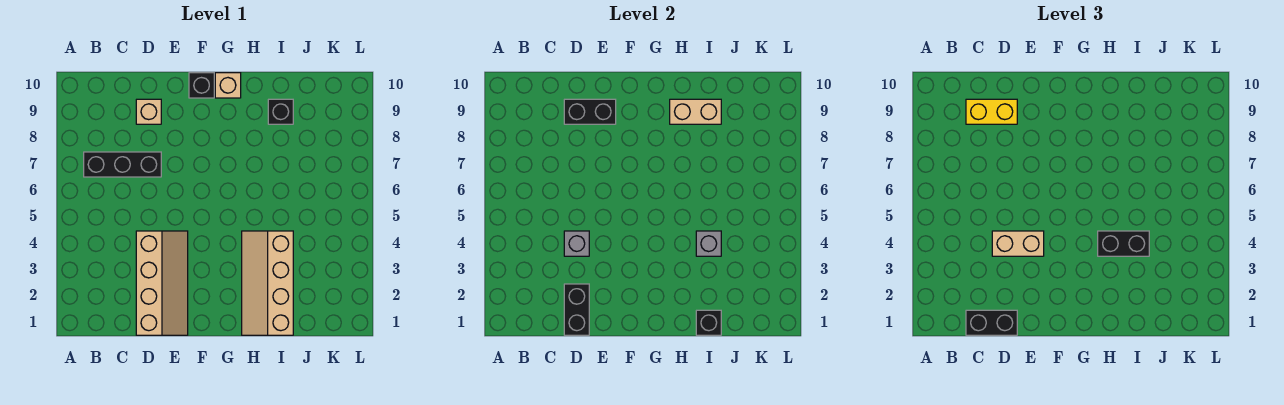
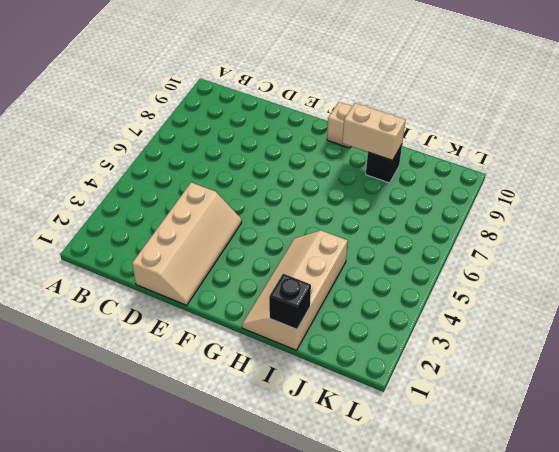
none -> black 1x3 brick [84,152,161,177]
none -> tan 1x1 brick [136,99,161,124]
none -> black 1x1 brick [189,73,214,98]

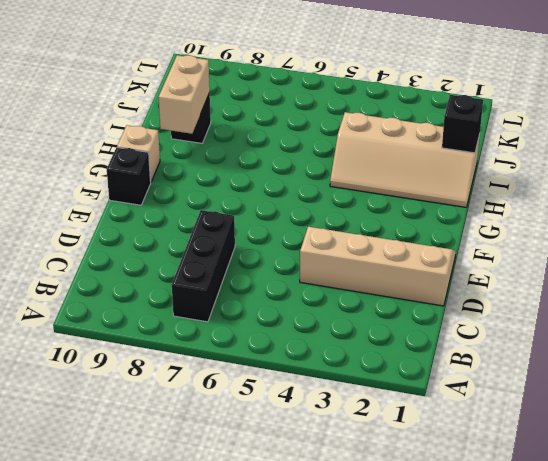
none -> tan 1x1 brick [136,99,161,124]
none -> black 1x2 brick [564,284,589,335]
none -> grey 1x1 brick [564,231,589,256]

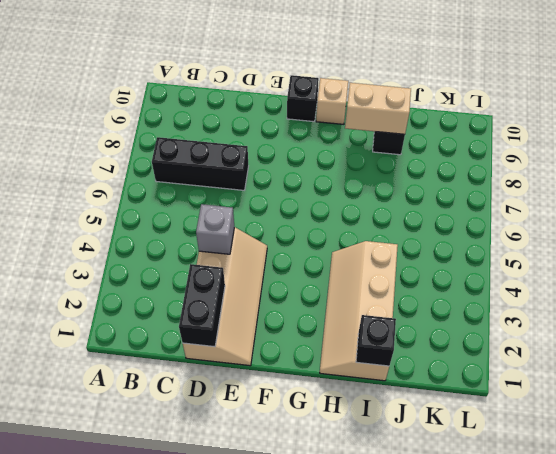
none -> tan 1x1 brick [136,99,161,124]
none -> black 1x2 brick [564,99,616,124]
none -> grey 1x1 brick [696,231,721,256]

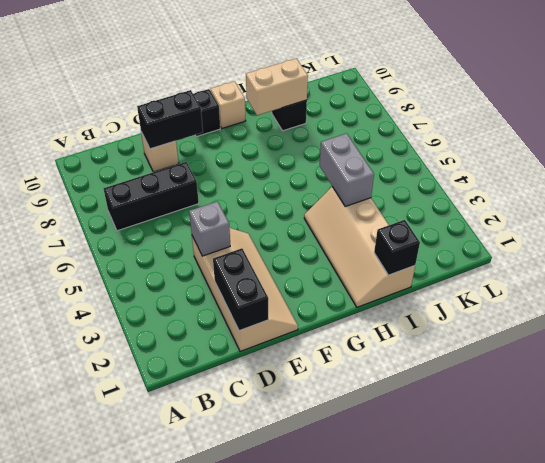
grey 1x2 brick [320,133,374,206] -> grey 1x1 brick [696,231,721,256]
none -> black 1x2 brick [966,310,1017,335]
none -> yellow 1x2 brick [966,99,1017,124]
none -> tan 1x2 brick [992,231,1044,256]

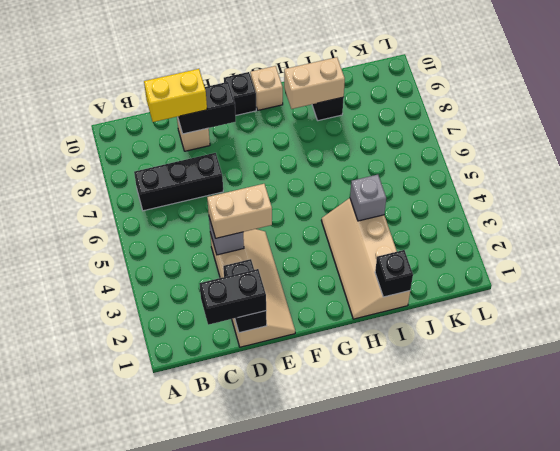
none -> black 1x2 brick [1098,231,1149,256]

